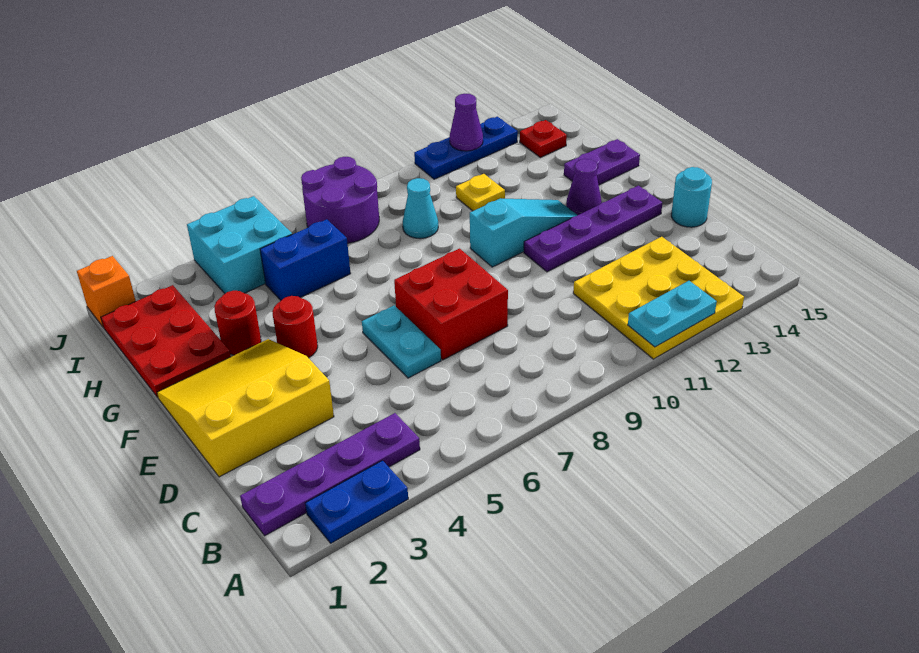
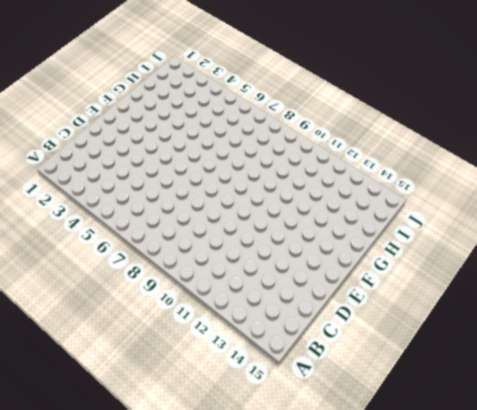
none -> blue 1x2 plate [305,461,408,543]
none -> yellow 3x3 plate [573,237,744,359]
none -> purple 1x4 plate [240,413,420,536]

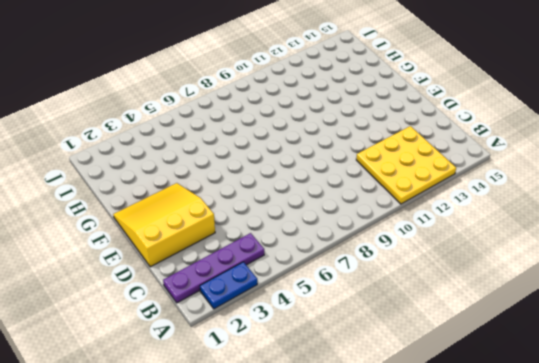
none -> cyan 1x2 plate [362,305,441,378]
none -> red 2x2 brick [394,249,508,360]
none -> cyan 1x1 round brick [671,167,712,227]

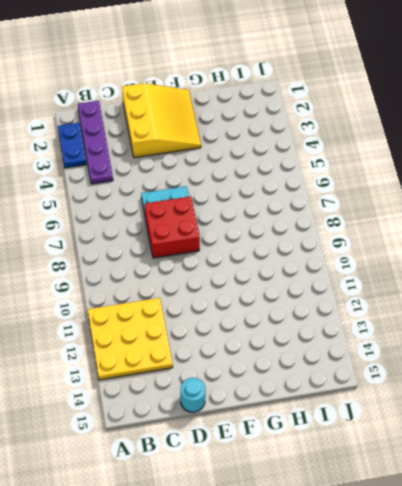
none -> purple 1x4 plate [524,186,662,272]
none -> red 1x1 round brick [272,296,318,358]
none -> cyan 1x3 slope [470,198,578,267]

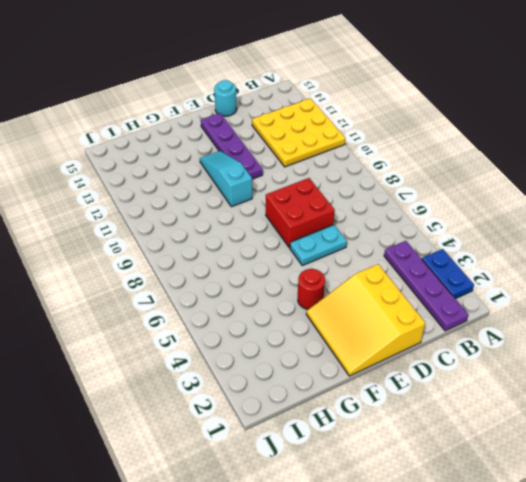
none -> purple 1x1 cone [566,159,602,215]
none -> red 2x3 plate [101,285,231,397]
none -> red 1x1 round brick [214,291,261,355]

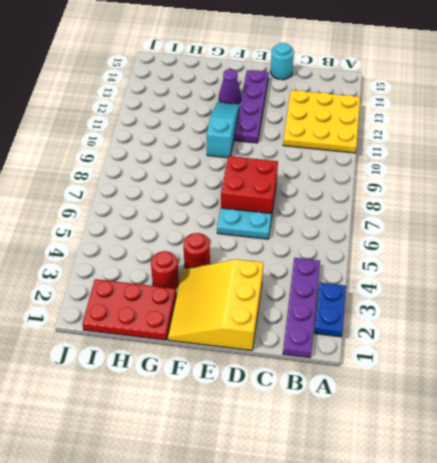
none -> purple 1x2 plate [564,139,640,185]
none -> blue 1x2 brick [260,219,351,300]
none -> cyan 1x1 cone [403,178,438,239]

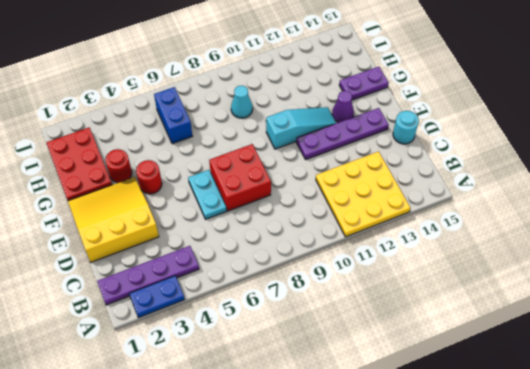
blue 1x2 brick [154,87,192,144] -> blue 1x2 brick turned to [260,219,351,300]
none -> yellow 1x1 plate [456,174,505,211]
none -> cyan 2x2 brick [187,196,292,293]
none -> purple 2x2 round brick [301,157,379,243]

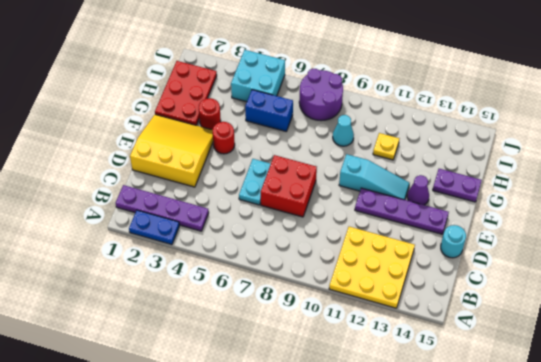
none -> red 1x1 plate [520,120,567,158]
none -> orange 1x1 brick [77,256,136,327]
none -> blue 1x3 plate [414,117,518,179]

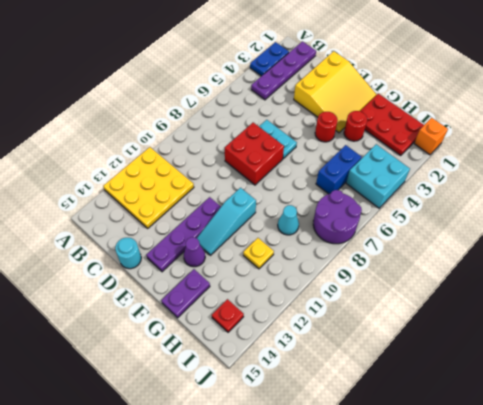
none -> blue 1x3 plate [414,117,518,179]
none -> cyan 1x2 plate [628,281,717,347]
none -> purple 1x1 cone [450,94,483,151]

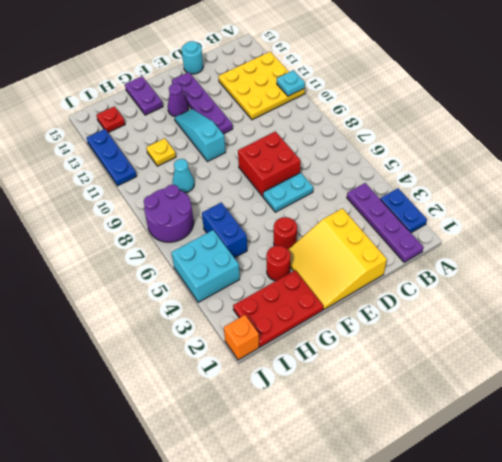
cyan 1x1 plate [277,70,305,96] -> cyan 1x2 plate [628,281,717,347]
none -> purple 1x1 cone [450,94,483,151]

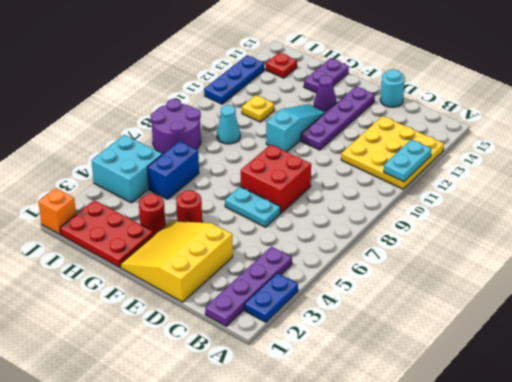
none -> purple 1x1 cone [450,94,483,151]

